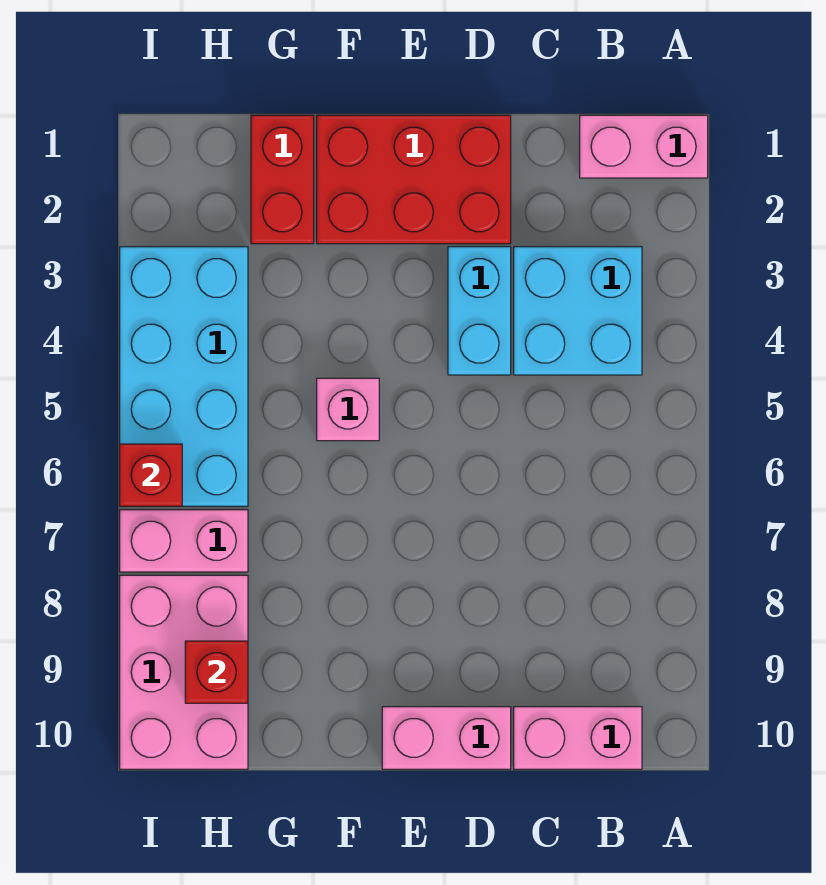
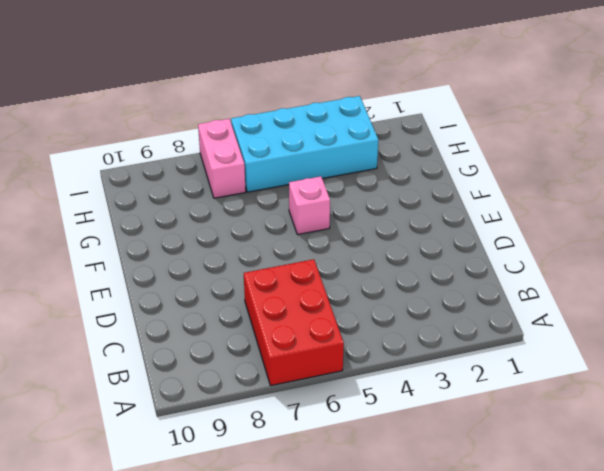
red 2x3 brick [244,259,344,386] -> red 2x3 brick moved to [317,115,511,244]
none -> pink 1x2 brick [580,115,708,178]
none -> cyan 2x2 brick [514,247,642,375]
none -> pink 1x2 brick [514,707,642,769]

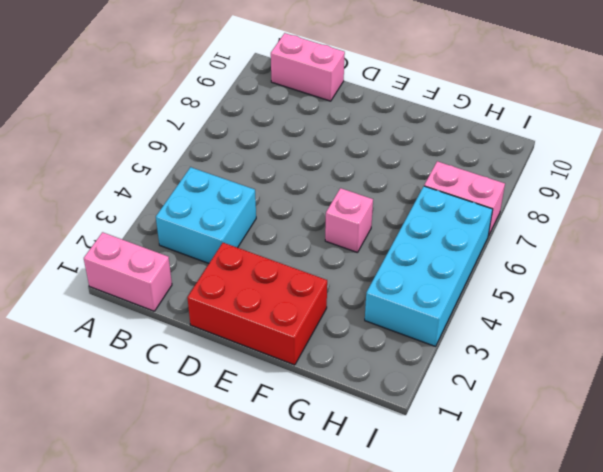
none -> cyan 1x2 brick [448,247,511,375]
none -> pink 1x2 brick [382,707,511,769]
none -> red 1x2 brick [251,115,314,244]

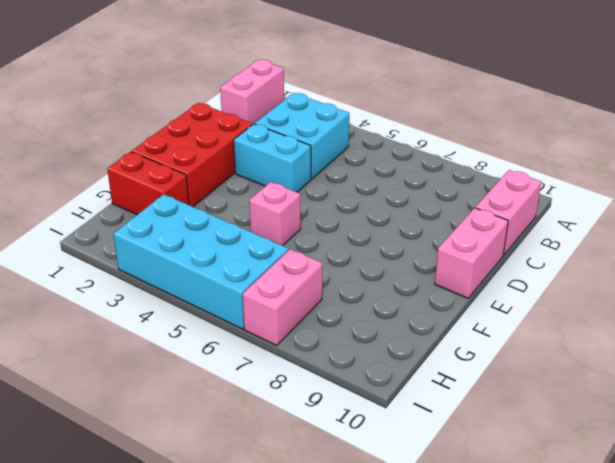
none -> pink 2x3 brick [120,575,248,769]
none -> red 1x1 brick [185,641,248,703]
none -> red 1x1 brick [120,444,182,506]

